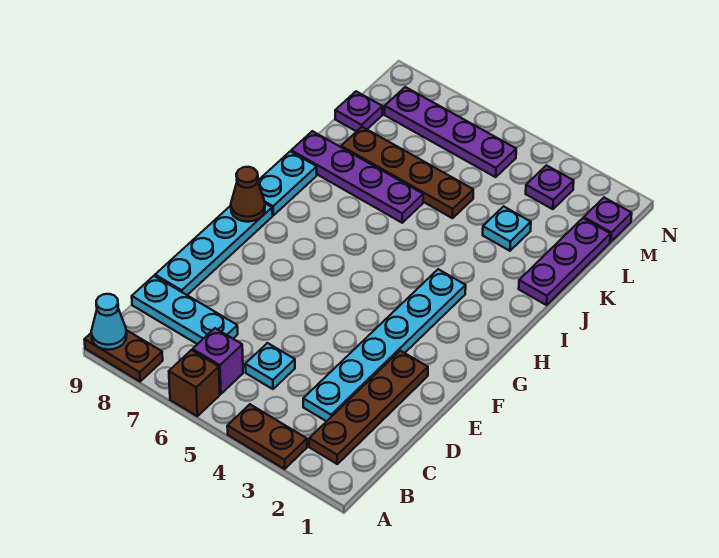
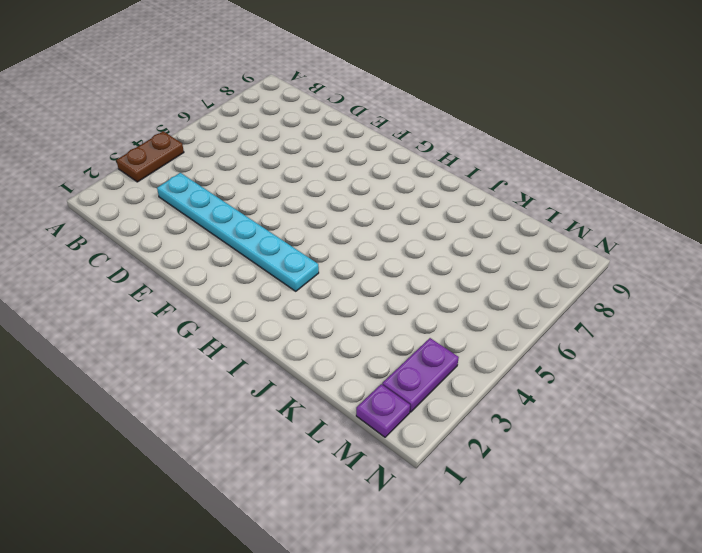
purple 1x2 plate [382,338,459,412] -> purple 1x1 plate [526,165,574,209]
none -> brown 1x1 brick [169,350,220,416]
none -> brown 1x2 plate [84,330,163,381]
none -> brown 1x4 plate [309,351,428,464]

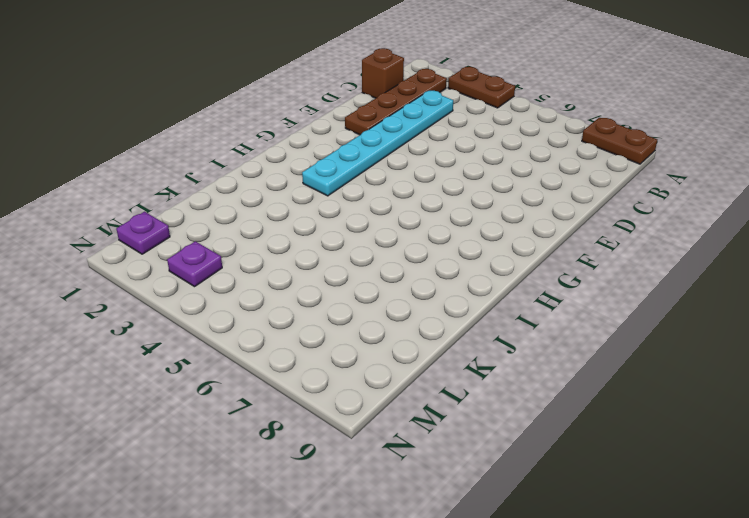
brown 1x1 brick [362,48,404,98] -> brown 1x1 brick moved to [169,350,220,416]
none -> purple 1x1 brick [193,328,243,394]
none -> cyan 1x1 plate [245,343,295,389]
none -> cyan 1x3 plate [132,276,238,344]

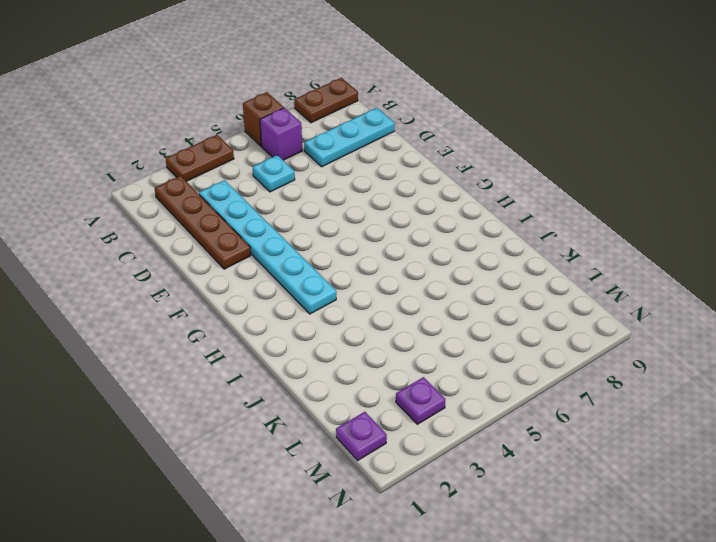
none -> cyan 1x4 plate [155,204,272,295]
none -> cyan 1x2 plate [258,151,317,215]
none -> purple 1x3 plate [519,218,610,305]

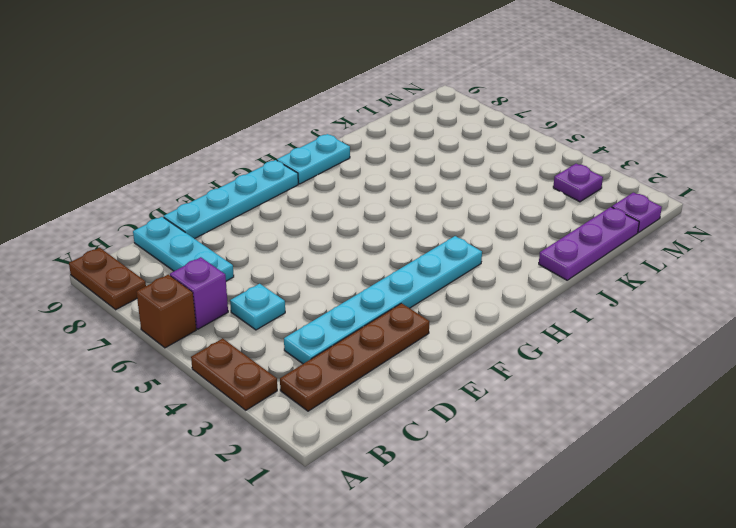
none -> purple 1x4 plate [291,131,423,223]
none -> cyan 1x1 plate [483,206,531,251]
none -> brown 1x4 plate [341,127,473,218]

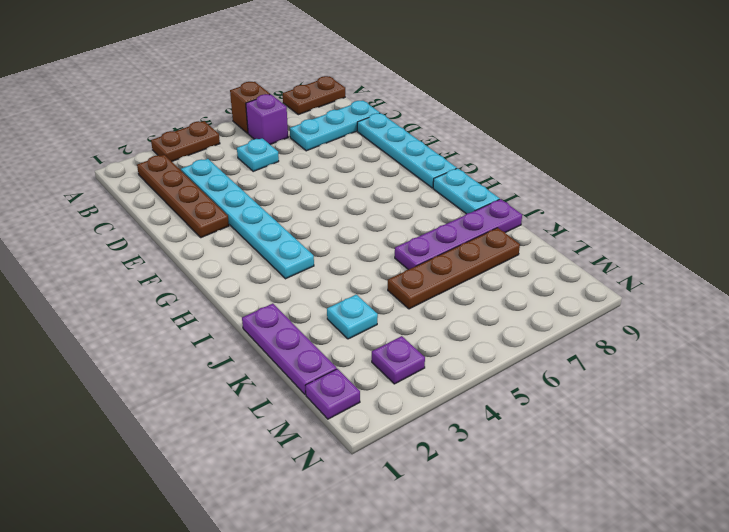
none -> purple 1x1 plate [335,91,382,132]
none -> purple 1x4 plate [385,87,516,177]
none -> cyan 1x1 cone [91,294,127,350]

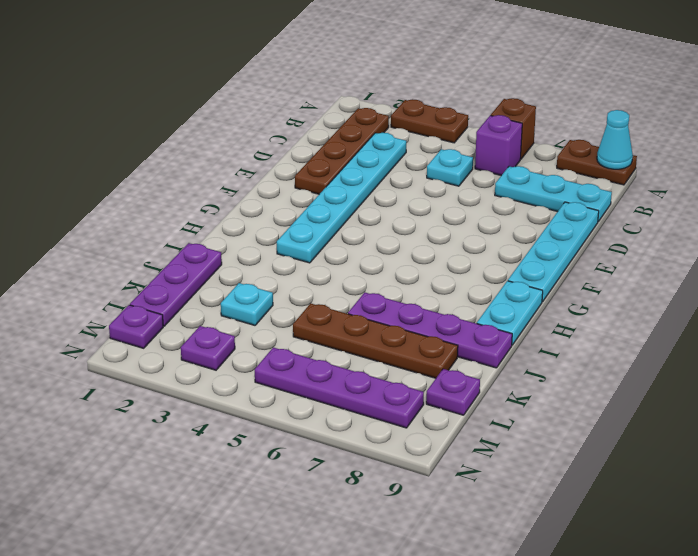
none -> brown 1x1 cone [231,167,265,222]

